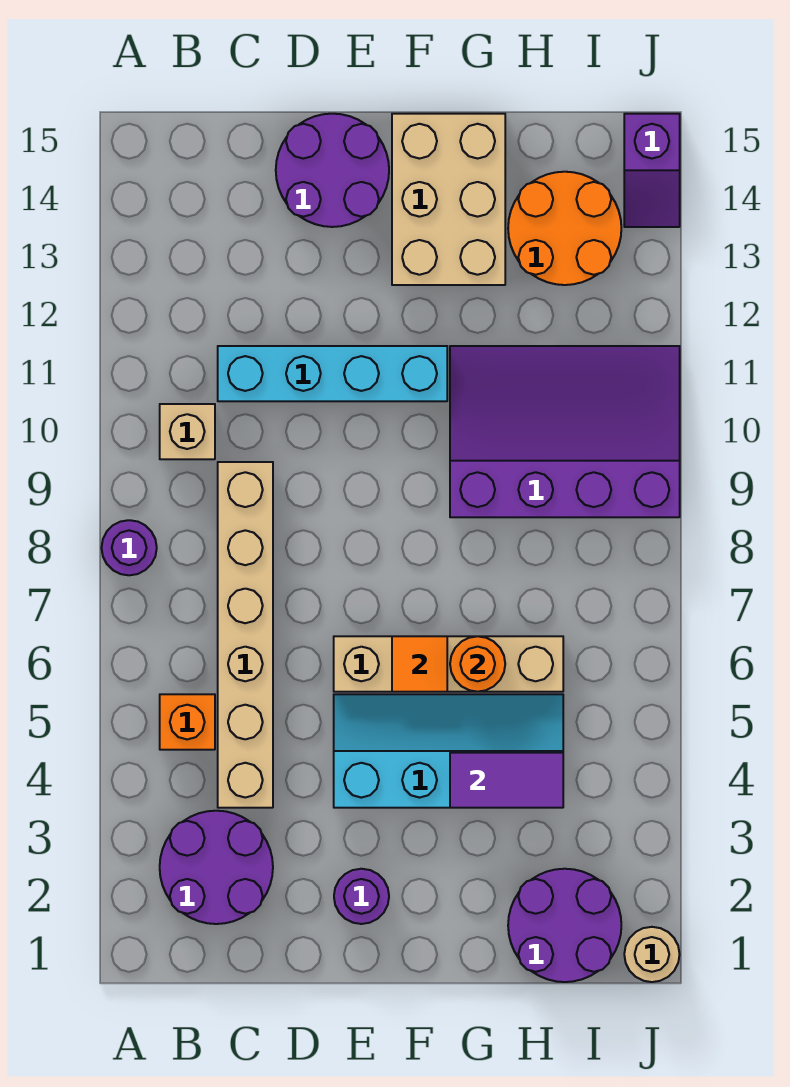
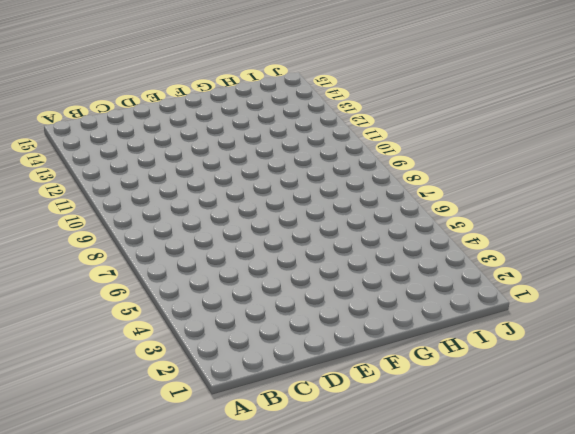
none -> purple 1x1 round brick [102,520,157,575]
none -> purple 2x2 round brick [160,811,273,924]
none -> orange 1x1 brick [160,694,215,750]

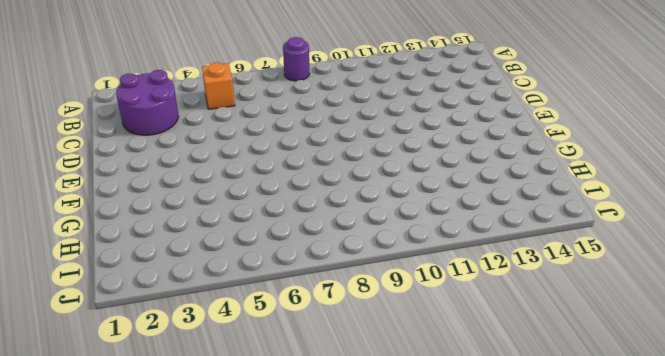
none -> tan 1x1 brick [160,404,215,459]
none -> tan 1x6 brick [218,462,273,808]
none -> cyan 1x4 brick [218,346,447,401]

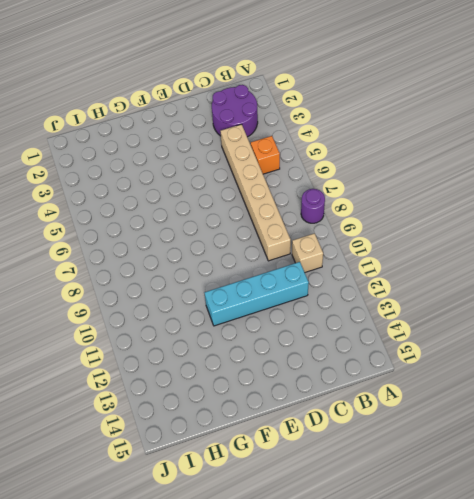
none -> purple 2x2 round brick [276,114,389,227]
none -> purple 1x1 round brick [334,869,389,924]
none -> cyan 2x4 slope [334,694,563,808]

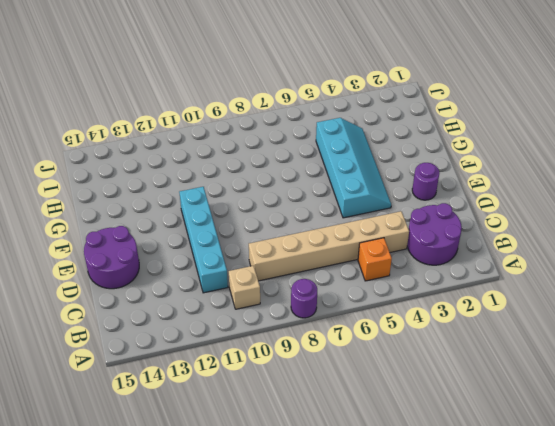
cyan 2x4 slope [316,118,391,218] -> cyan 2x4 slope turned to [334,694,563,808]
none -> tan 1x4 brick [334,636,563,692]
none -> tan 2x3 brick [392,114,505,285]
none -> purple 3x4 slope [450,346,680,517]

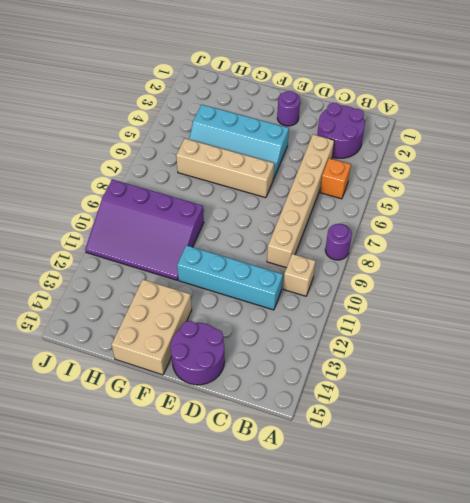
none -> purple 2x2 round brick [508,869,621,982]
none -> orange 2x2 round brick [508,172,621,285]
none -> tan 1x1 round brick [624,927,680,982]

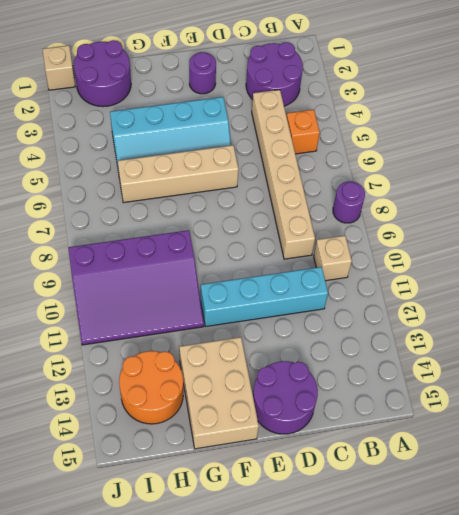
tan 1x1 brick [43,45,75,90] -> tan 1x1 round brick [624,927,680,982]
none -> purple 1x2 slope [624,114,680,227]
none -> orange 1x1 tile [392,636,447,692]
none -> purple 1x2 tile [450,753,563,808]

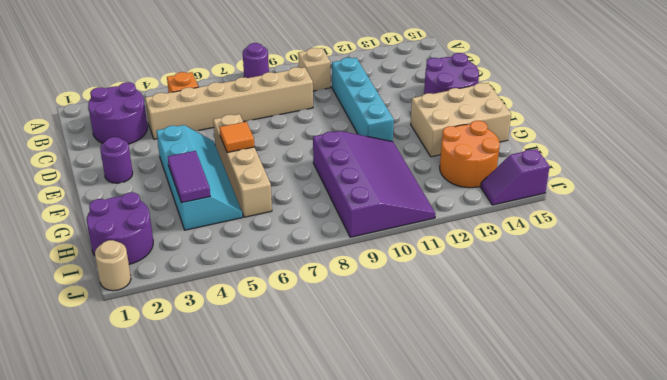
none -> orange 1x1 round brick [450,636,505,692]

